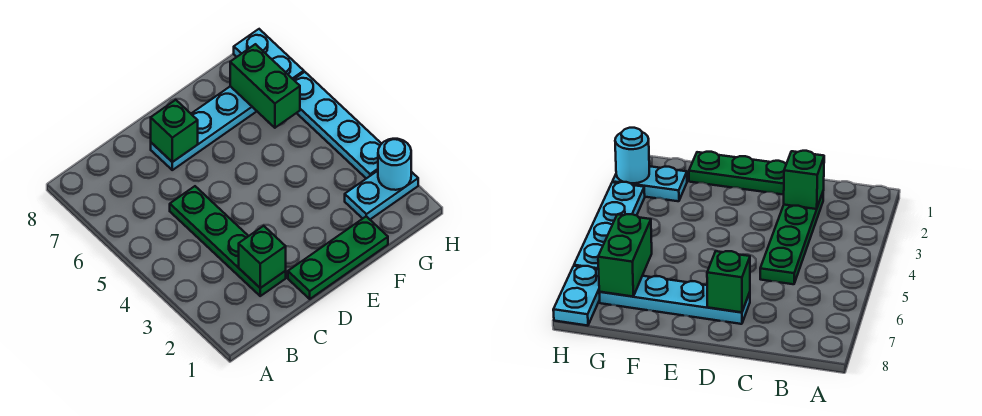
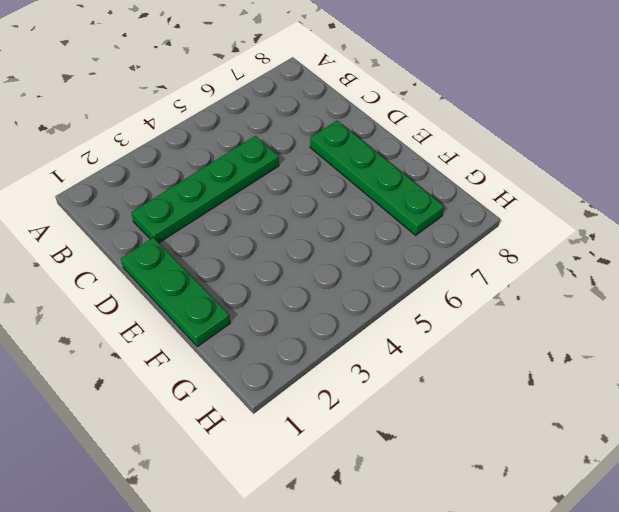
green 1x4 plate [310,121,444,235] -> cyan 1x4 plate [151,86,257,170]
none -> cyan 1x2 plate [345,171,418,219]
none -> cyan 1x4 plate [294,72,381,179]

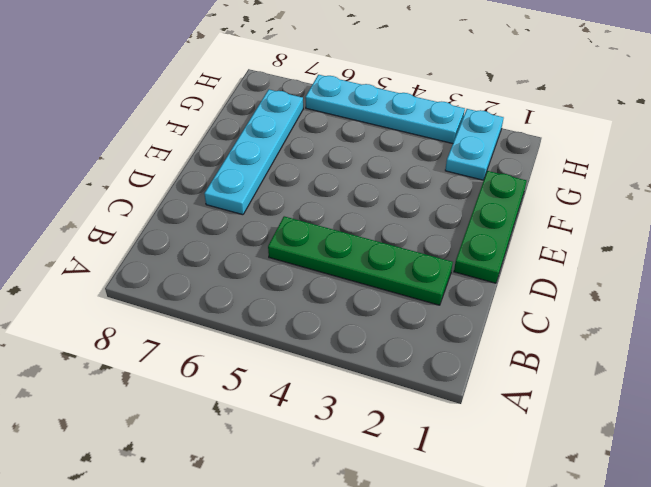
none -> cyan 1x2 plate [234,29,304,80]
none -> green 1x1 brick [239,226,286,288]

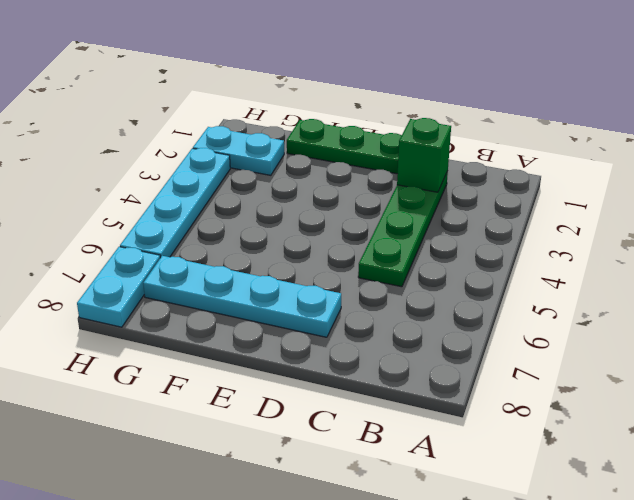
none -> green 1x1 brick [151,100,198,162]
none -> green 1x2 brick [230,44,300,128]

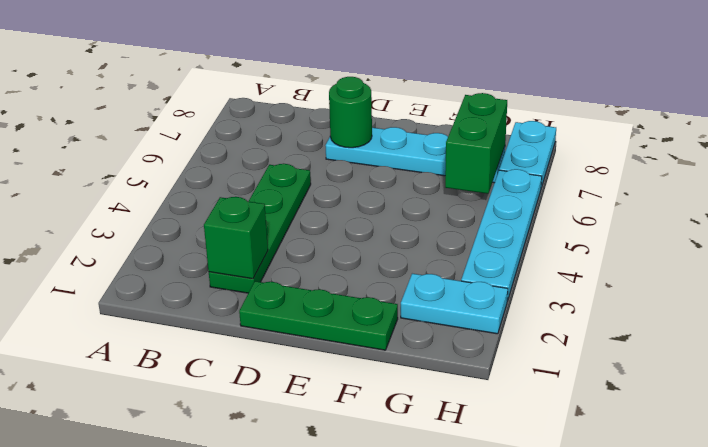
green 1x1 round brick [329,77,372,148] -> green 1x1 brick [151,100,198,162]
none -> cyan 1x1 round brick [378,139,411,190]

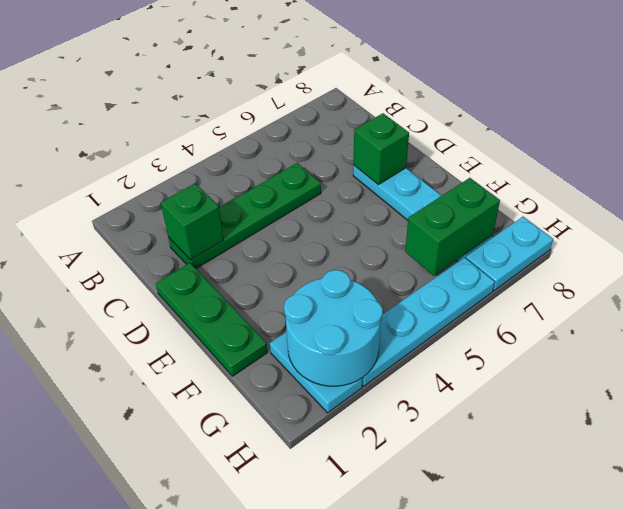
cyan 2x2 round brick [284,270,383,386] -> cyan 1x1 round brick [378,139,411,190]

